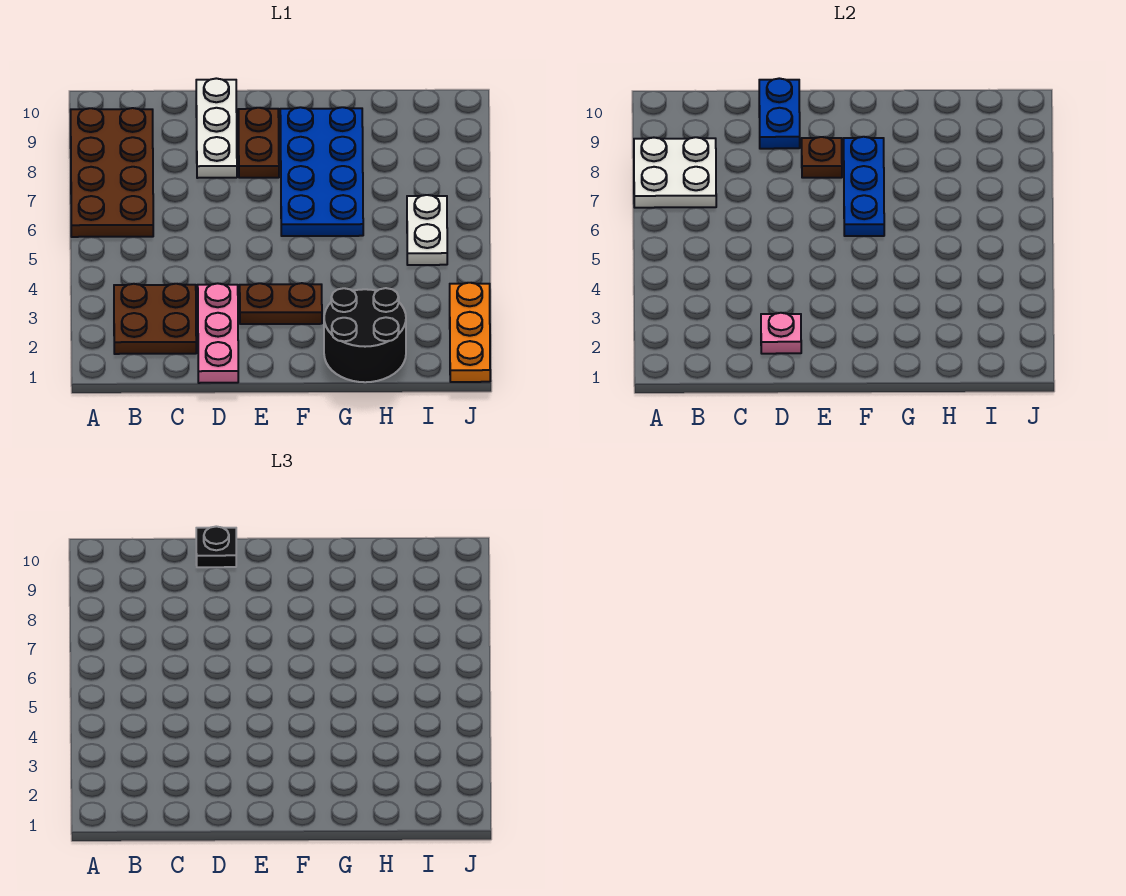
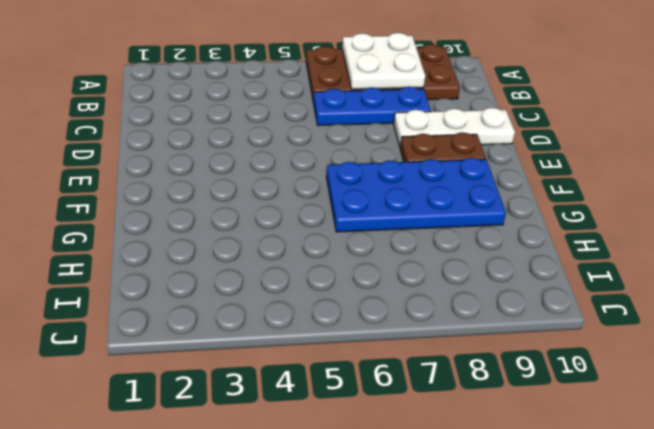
blue 1x3 plate [314,87,431,126] -> blue 1x3 plate moved to [844,137,884,236]
none -> brown 2x2 plate [114,284,196,354]
none -> pink 1x3 plate [198,283,238,383]
none -> brown 1x2 plate [240,283,322,324]

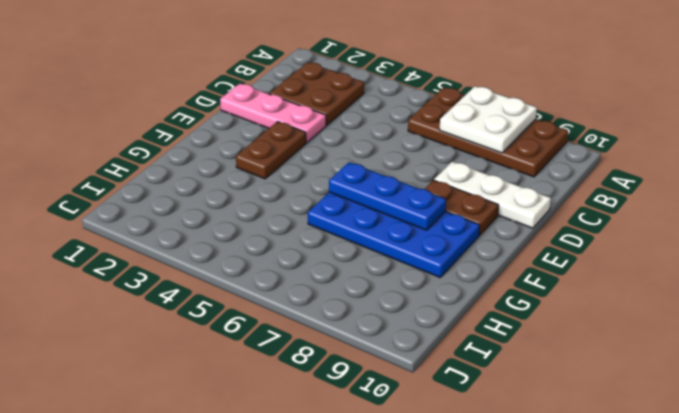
none -> black 2x2 round brick [324,288,406,382]
none -> white 1x2 plate [407,195,447,265]
none -> orange 1x3 plate [450,283,490,382]

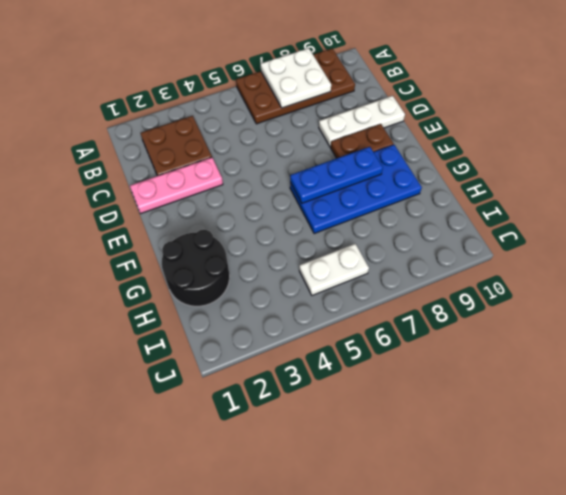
none -> brown 1x2 plate [240,283,322,324]
none -> orange 1x3 plate [450,283,490,382]
none -> pink 1x1 plate [761,313,801,354]

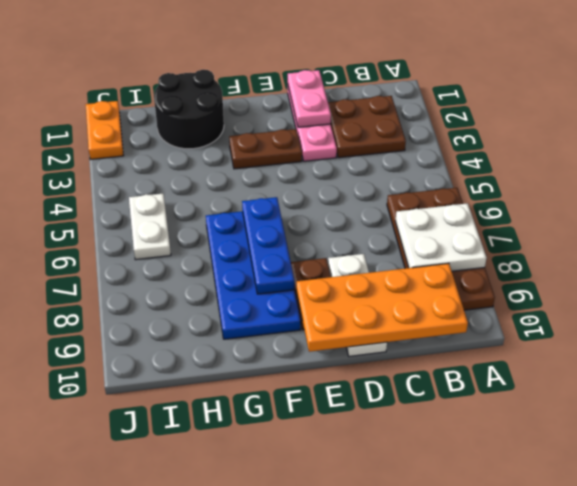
orange 2x4 plate [296,263,468,352] -> blue 1x2 plate [759,78,800,149]
pink 1x2 plate [288,70,331,127] -> pink 1x1 plate [761,313,801,354]
orange 1x2 plate [86,101,124,160] -> orange 1x3 plate [450,283,490,382]
none -> brown 1x1 plate [802,137,842,178]
none -> black 1x1 plate [196,526,236,567]

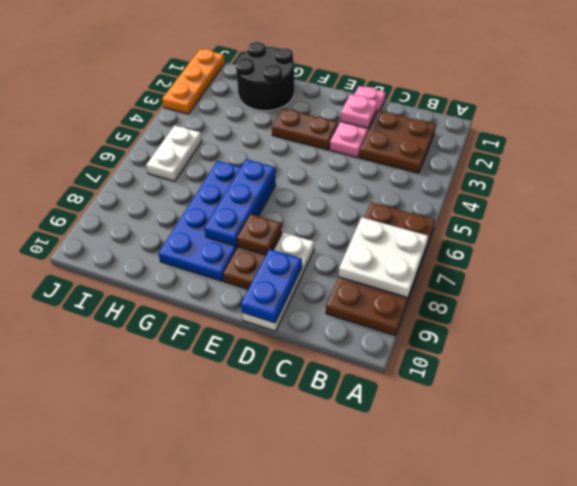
none -> black 1x1 plate [196,526,236,567]

